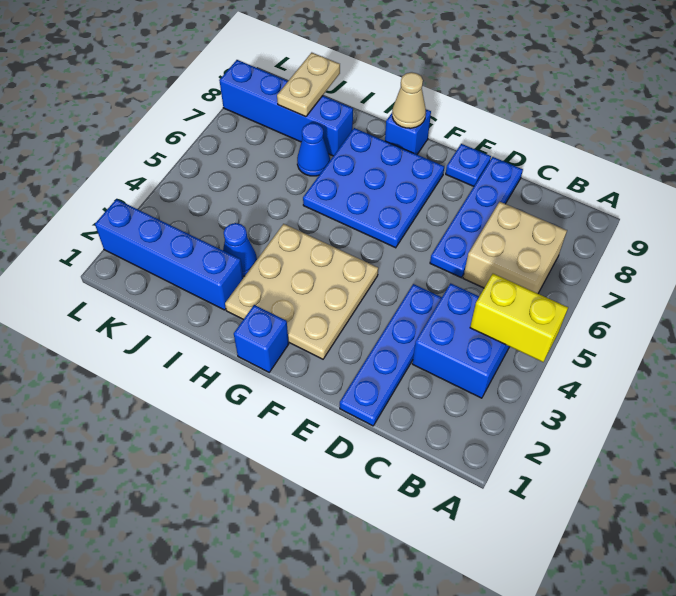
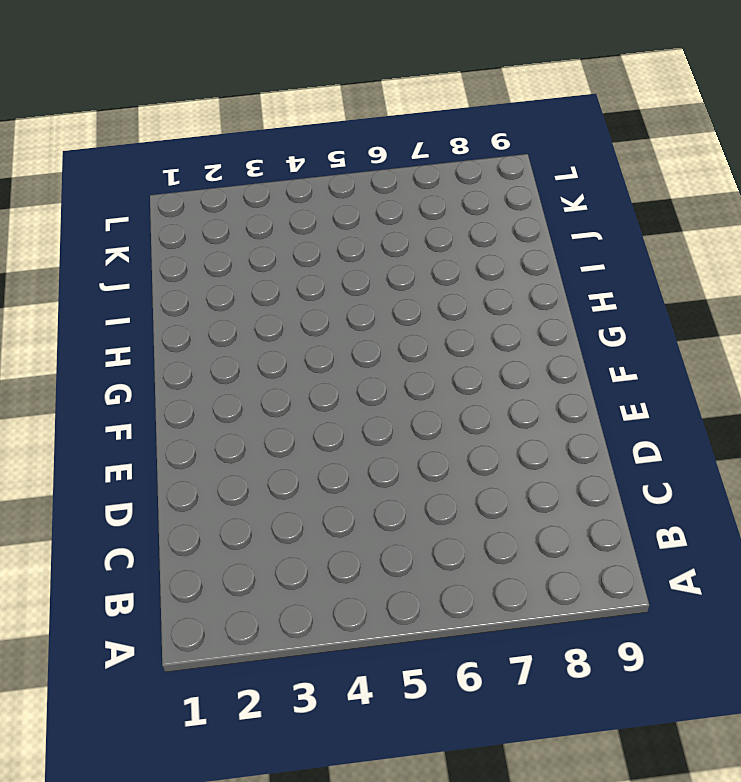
none -> blue 2x2 brick [412,283,510,398]
none -> tan 2x2 brick [463,202,567,294]
none -> blue 1x4 plate [340,284,442,426]

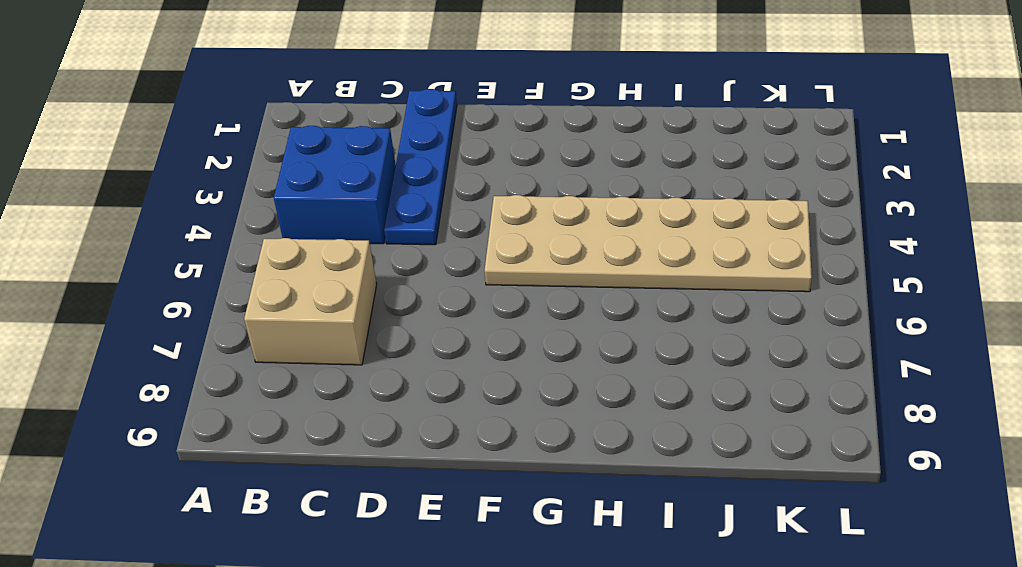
tan 2x6 plate [485,195,812,292] -> tan 3x3 plate [225,224,378,359]
none -> blue 1x4 plate [430,157,523,278]
none -> blue 1x1 plate [446,144,491,186]
none -> blue 3x3 plate [303,128,444,248]

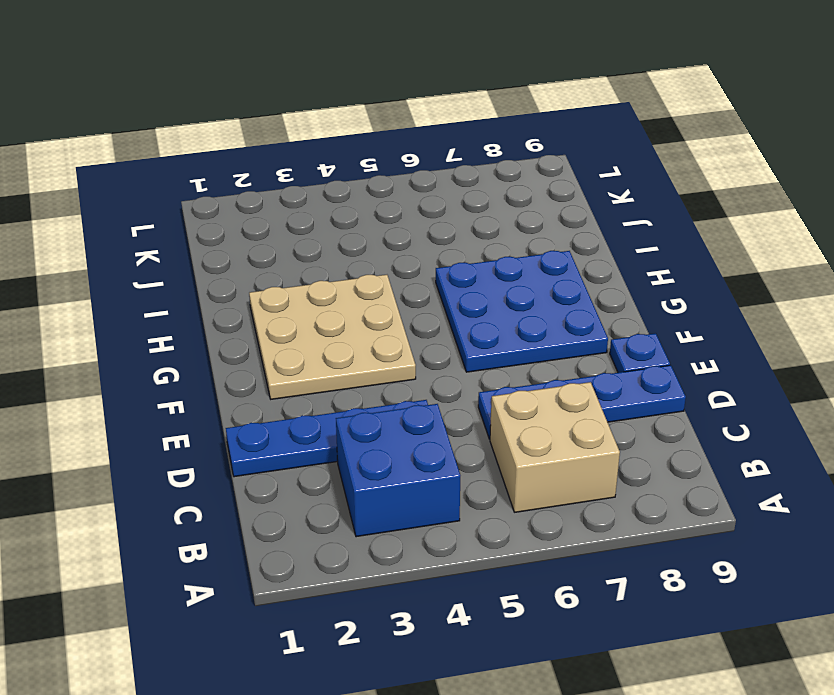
none -> blue 1x1 brick [234,305,289,372]
none -> blue 1x1 brick [385,109,431,154]
none -> blue 1x4 brick [95,199,243,310]

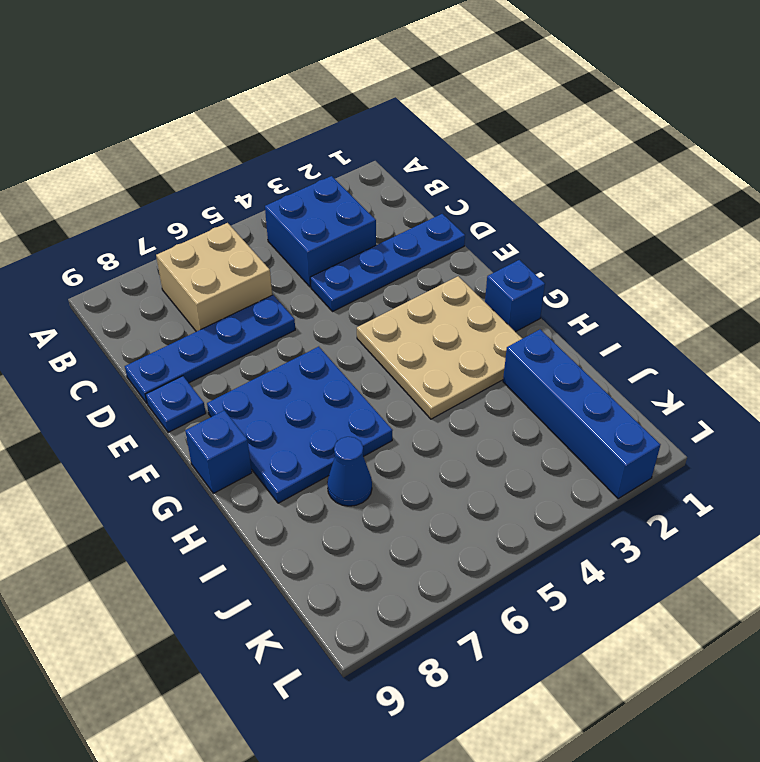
none -> blue 1x1 cone [223,223,257,276]
none -> blue 1x4 brick [219,60,353,156]
none -> yellow 1x2 brick [470,274,568,362]

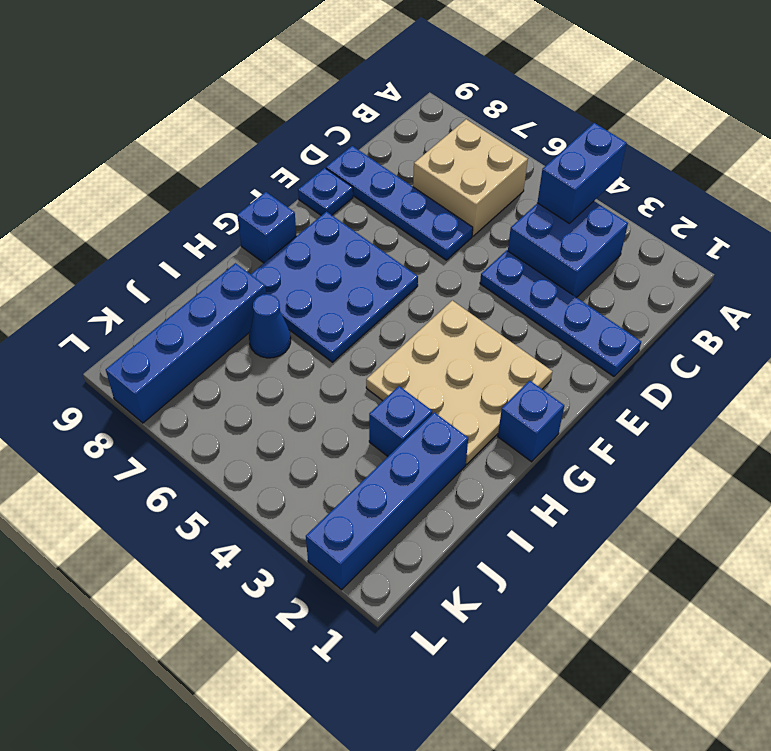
blue 1x2 brick [537,123,627,223] -> yellow 1x2 brick [470,274,568,362]
blue 1x1 brick [369,386,432,456] -> blue 1x1 cone [223,223,257,276]
none -> tan 1x1 cone [392,72,426,128]
none -> tan 1x2 plate [277,53,340,117]

